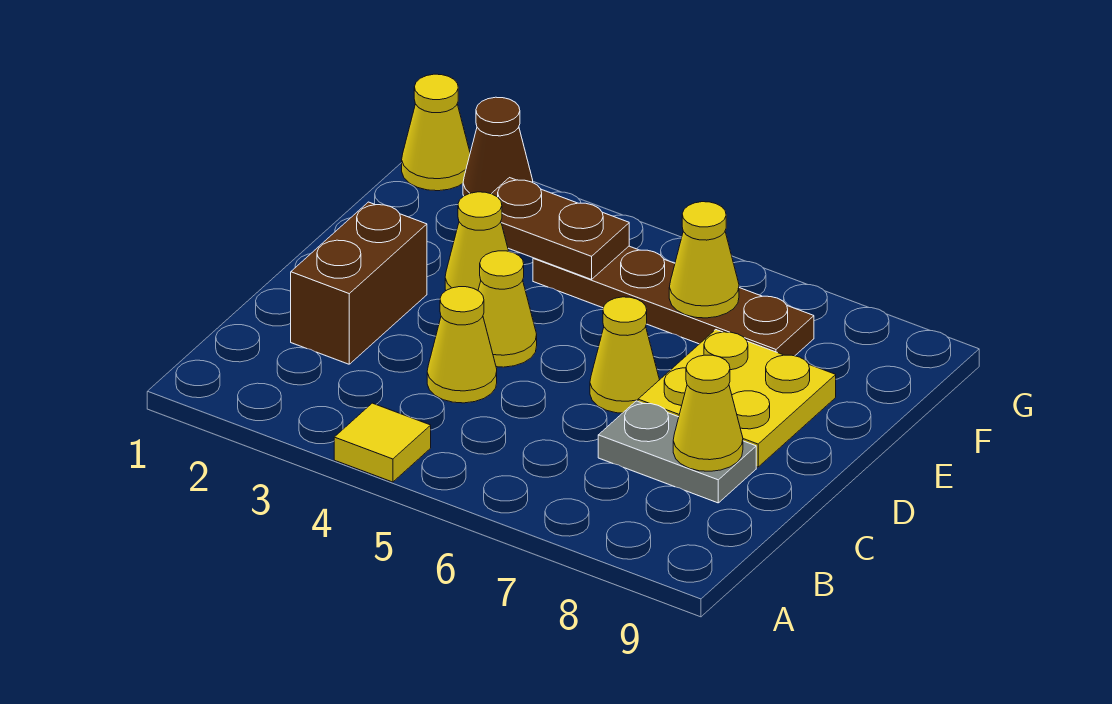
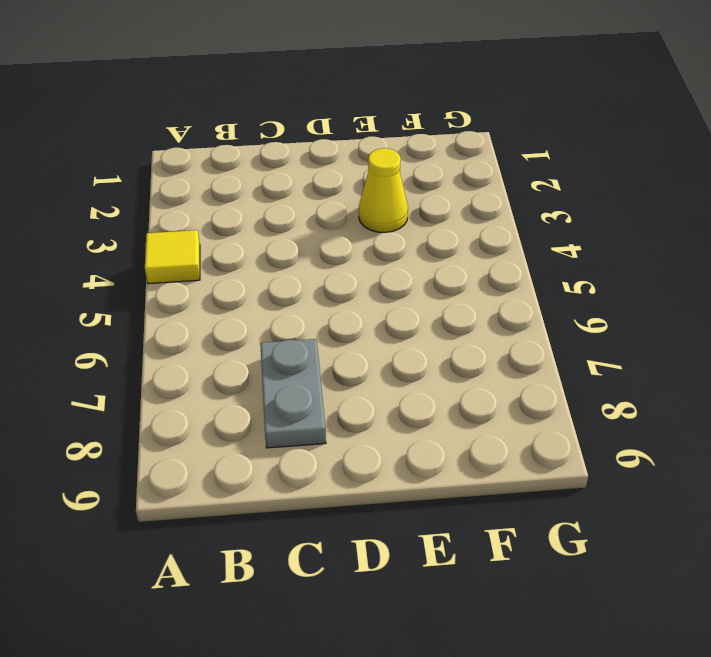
none -> brown 1x2 brick [291,202,427,364]
none -> yellow 1x1 cone [427,287,497,403]
none -> yellow 1x1 cone [478,251,537,367]

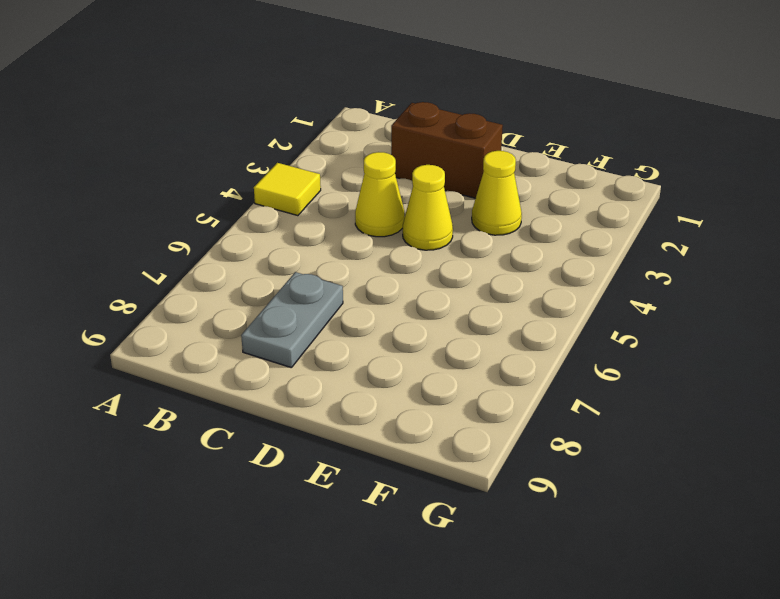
none -> yellow 1x1 cone [590,297,659,413]
none -> yellow 2x2 plate [638,330,836,467]
none -> brown 1x4 plate [533,246,814,356]

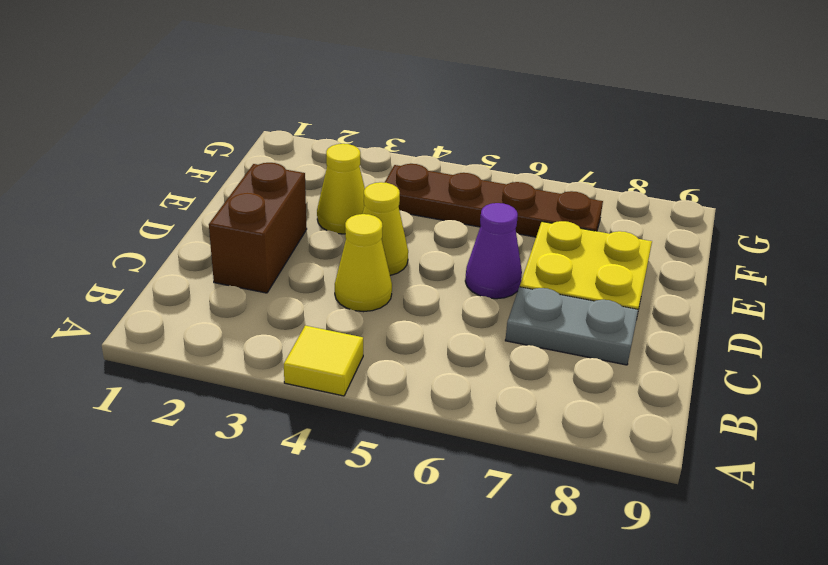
purple 1x1 cone [465,203,522,299] -> yellow 1x1 cone [590,297,659,413]
none -> yellow 1x1 cone [402,74,470,191]
none -> brown 1x1 cone [463,97,533,196]
none -> yellow 1x1 cone [673,355,743,471]

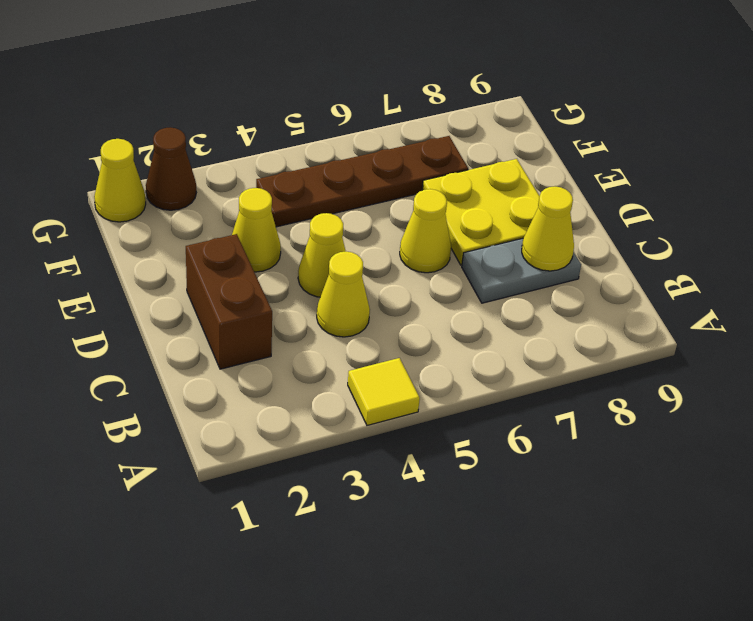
none -> brown 1x2 plate [492,178,629,279]
none -> yellow 1x1 cone [669,202,739,318]

